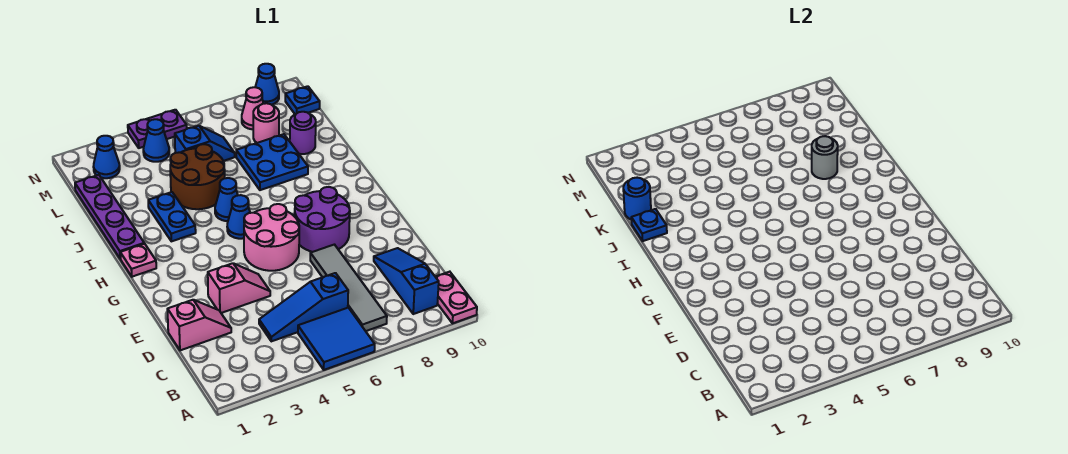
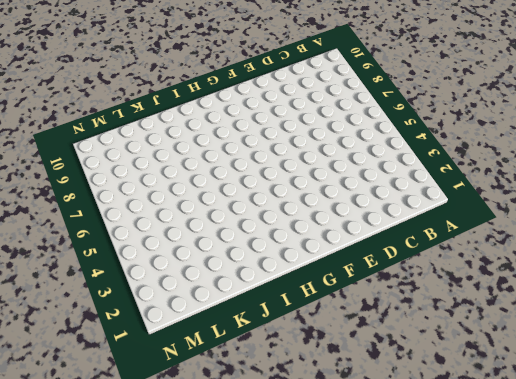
none -> blue 2x2 tile [298,308,375,370]
none -> pink 1x2 plate [436,272,477,323]
none -> grey 1x4 tile [310,245,387,331]

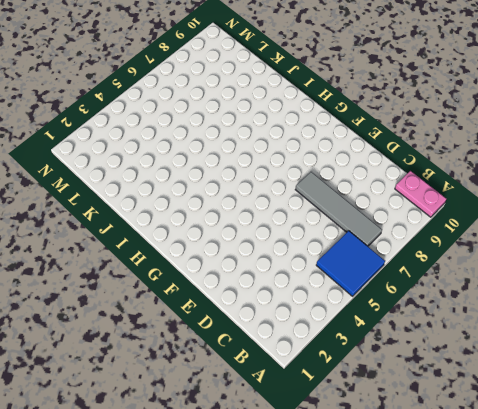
none -> blue 1x3 slope [374,248,439,314]
none -> blue 1x3 slope [259,273,348,341]
none -> pink 1x2 slope [168,300,231,350]

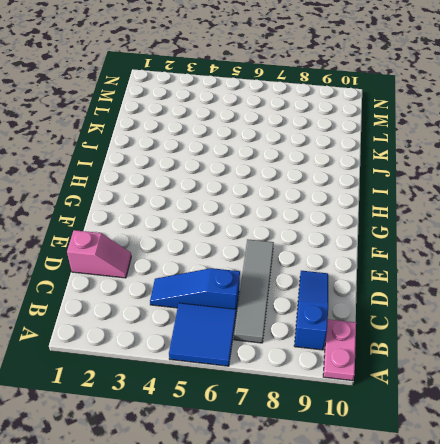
none -> pink 1x2 slope [208,263,270,313]
none -> pink 2x2 round brick [244,204,299,271]
none -> purple 2x2 round brick [295,187,350,252]

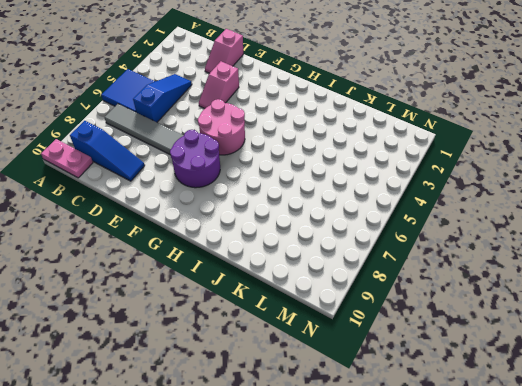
none -> pink 1x1 plate [120,244,156,277]
none -> blue 1x1 cone [227,195,250,239]
none -> purple 1x4 plate [75,175,144,259]

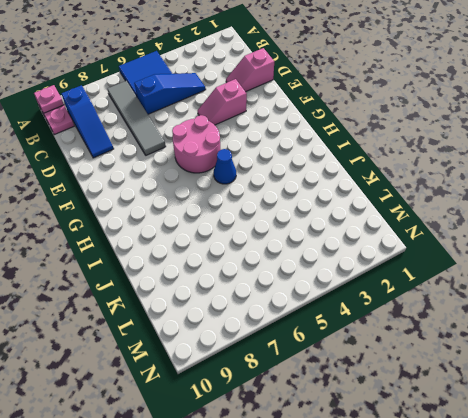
pink 1x1 plate [34,85,64,113] -> pink 1x1 plate moved to [120,244,156,277]
none -> purple 2x2 round brick [295,187,350,252]
none -> purple 1x4 plate [75,175,144,259]
none -> blue 1x2 plate [148,192,196,241]

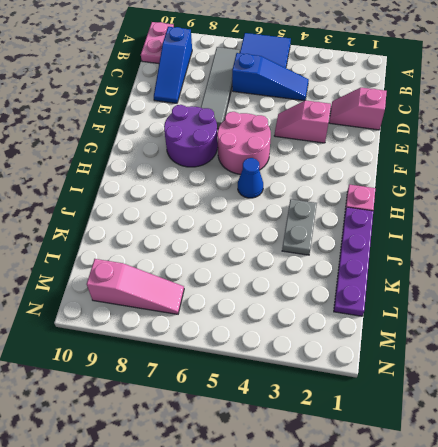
grey 1x2 plate [282,199,317,255] -> blue 1x2 plate [148,192,196,241]
pink 1x3 slope [87,259,184,314] -> pink 1x1 cone [242,87,263,129]
none -> blue 1x1 cone [215,178,238,221]
none -> brown 2x2 round brick [170,144,225,209]
none -> blue 2x2 plate [236,134,308,190]

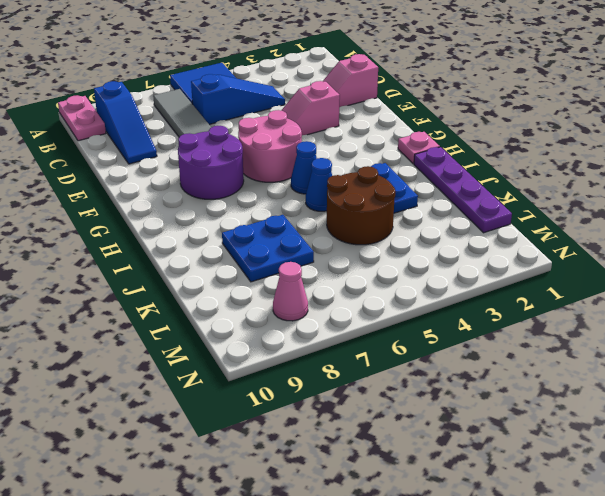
none -> purple 1x1 round brick [290,112,316,154]
none -> blue 1x2 slope [175,126,235,161]
none -> pink 1x1 round brick [253,103,279,143]

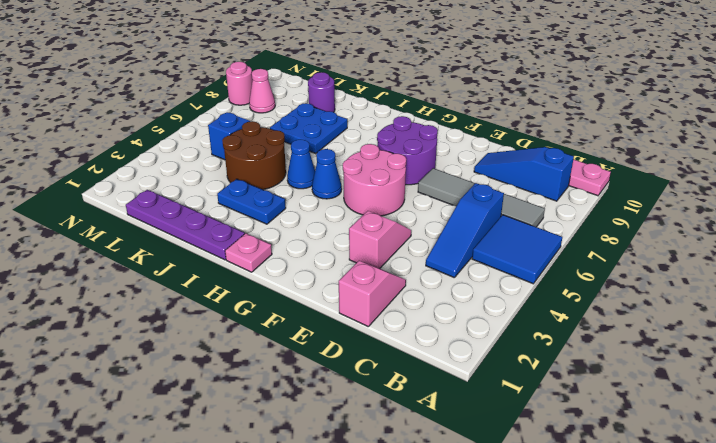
pink 1x1 round brick [226,62,252,105] -> pink 1x1 round brick moved to [253,103,279,143]
none -> blue 1x1 cone [93,136,120,178]
none -> blue 1x1 cone [143,119,169,162]
none -> blue 1x1 plate [285,86,320,114]

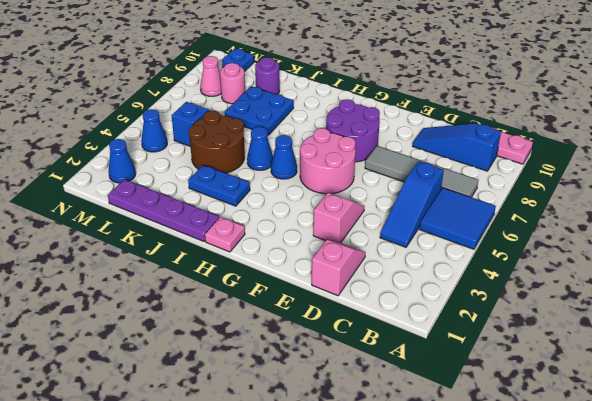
none -> purple 1x2 plate [128,110,187,148]
none -> blue 1x1 cone [255,64,279,105]
none -> blue 1x1 plate [631,209,667,241]

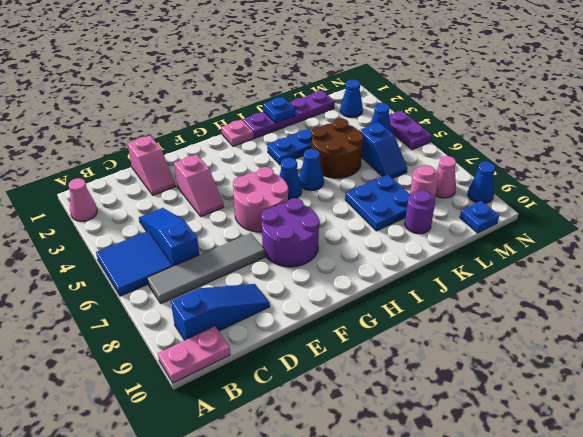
pink 1x1 cone [69,178,97,221] -> none
none -> grey 1x1 round brick [812,136,838,179]
none -> blue 1x1 round brick [623,178,651,219]

